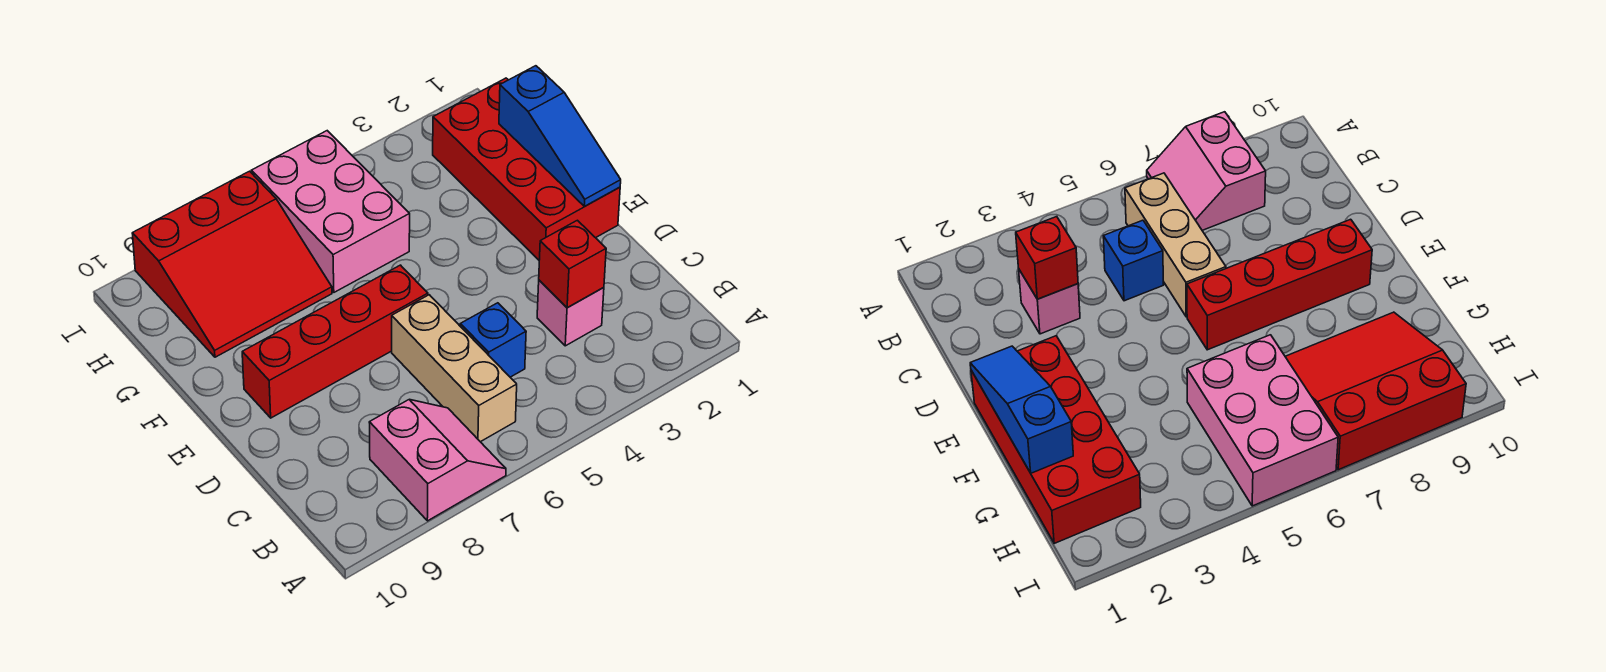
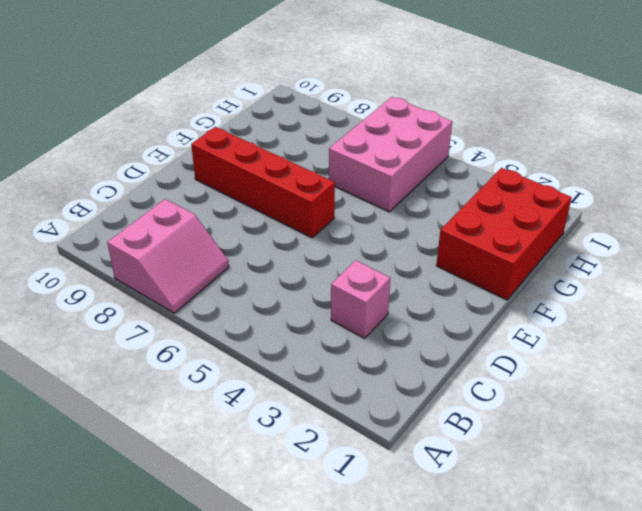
red 2x3 brick [436,168,572,300] -> red 2x4 brick [433,78,620,260]
none -> tan 1x3 brick [392,295,517,442]
none -> blue 1x1 brick [460,303,526,377]

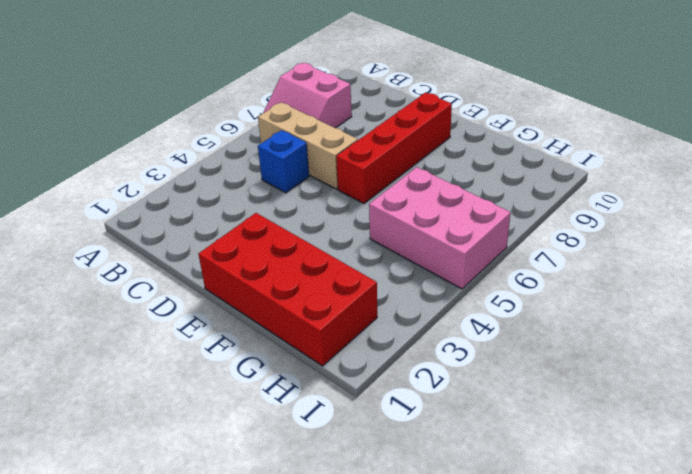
none -> pink 1x1 brick [537,280,604,346]
none -> red 3x3 slope [132,171,332,357]

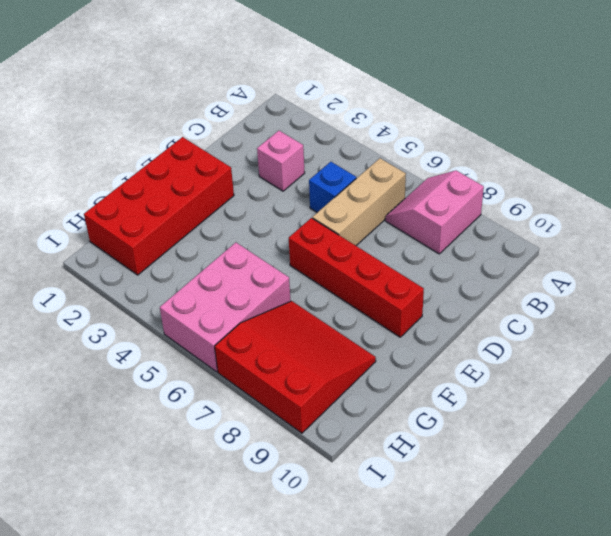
none -> red 1x1 brick [539,220,606,308]
none -> blue 1x3 slope [499,66,621,206]

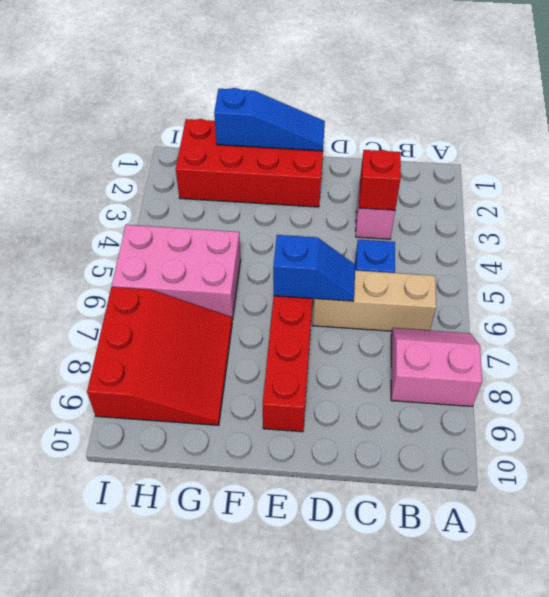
blue 1x2 slope [273,235,355,301] -> none

